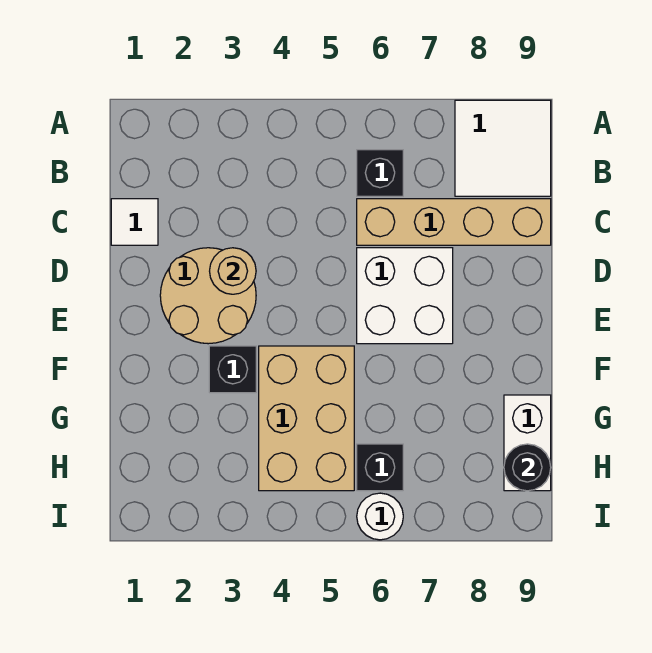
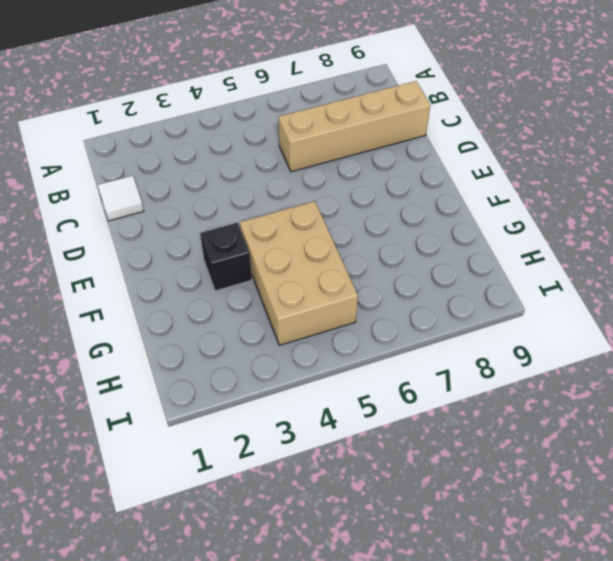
none -> white 2x2 tile [455,100,551,196]
none -> black 1x1 brick [357,150,403,196]
none -> tan 2x2 round brick [160,248,256,344]

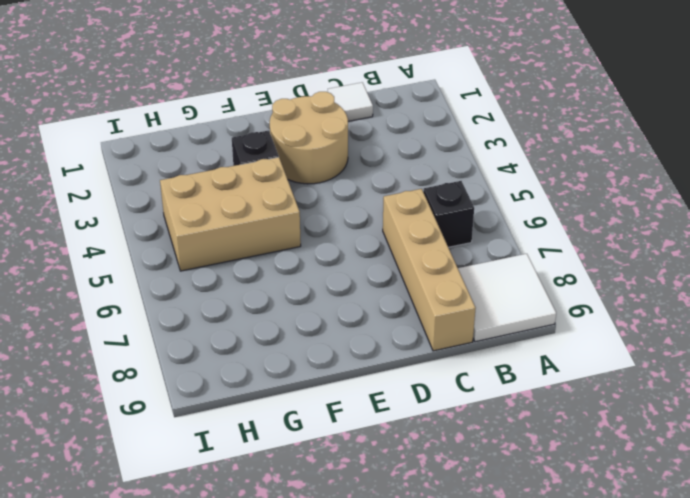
none -> white 2x2 brick [357,248,453,344]
none -> white 1x2 brick [504,395,551,491]
none -> black 1x1 brick [357,444,403,491]

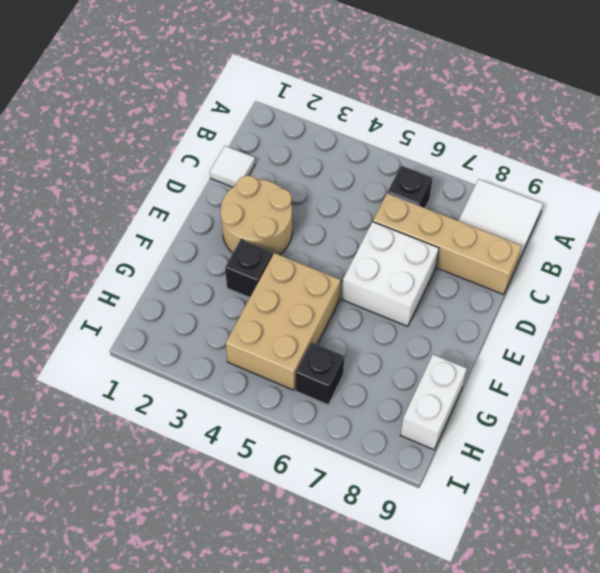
none -> white 1x1 round brick [357,493,403,540]
none -> tan 1x1 round brick [210,248,256,294]
none -> black 1x1 round brick [504,444,551,491]

